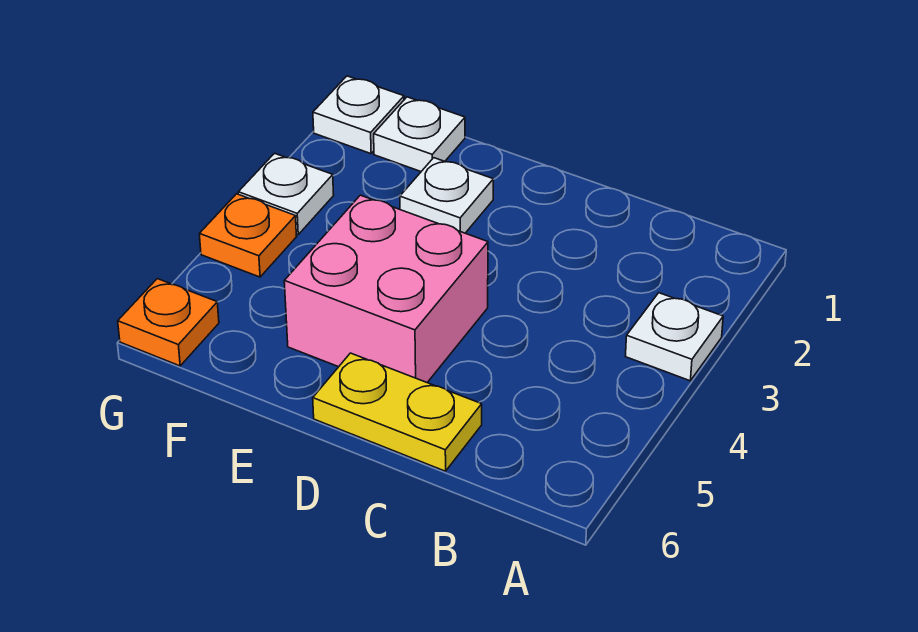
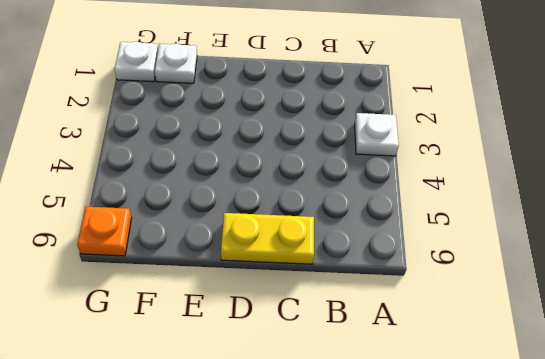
none -> pink 2x2 brick [284,195,488,382]
none -> white 1x1 plate [400,158,493,233]

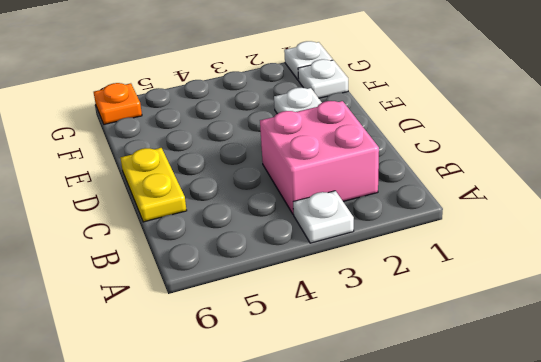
pink 2x2 brick [260,101,379,215] -> pink 2x2 brick moved to [284,195,488,382]
none -> white 1x1 plate [238,153,334,235]
none -> orange 1x1 plate [199,194,297,277]

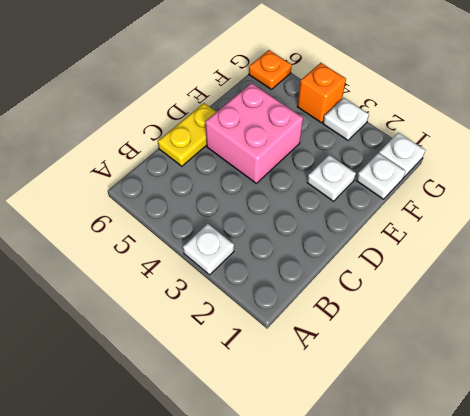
orange 1x1 brick [297,63,346,123] -> orange 1x1 plate [199,194,297,277]

